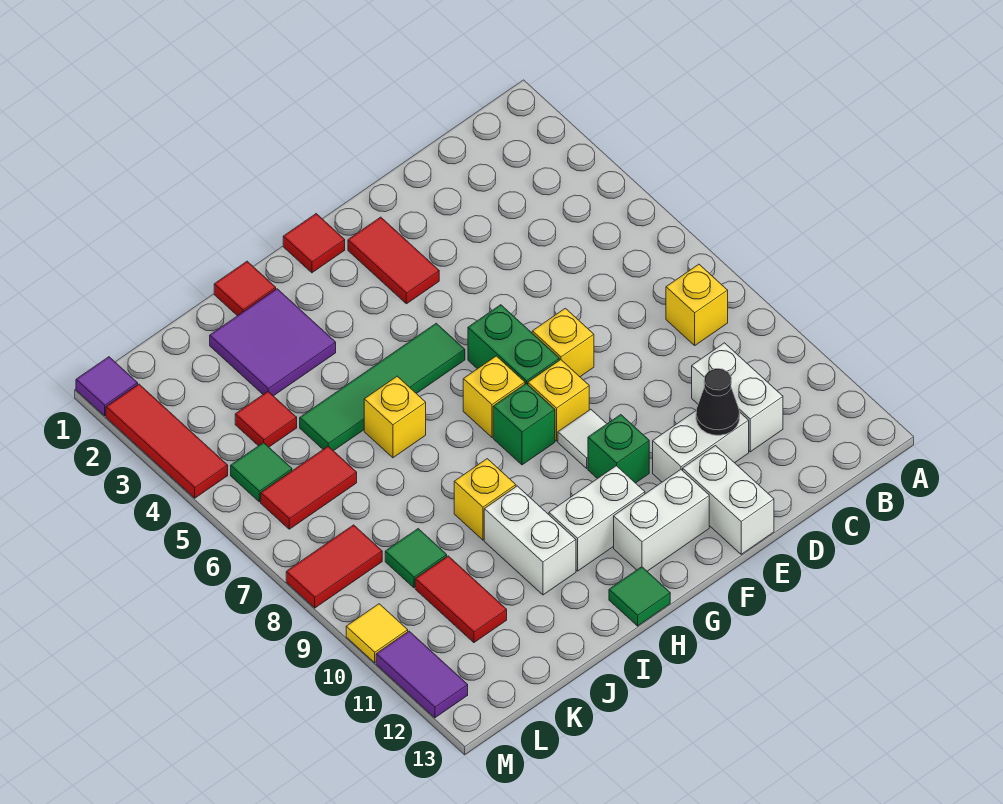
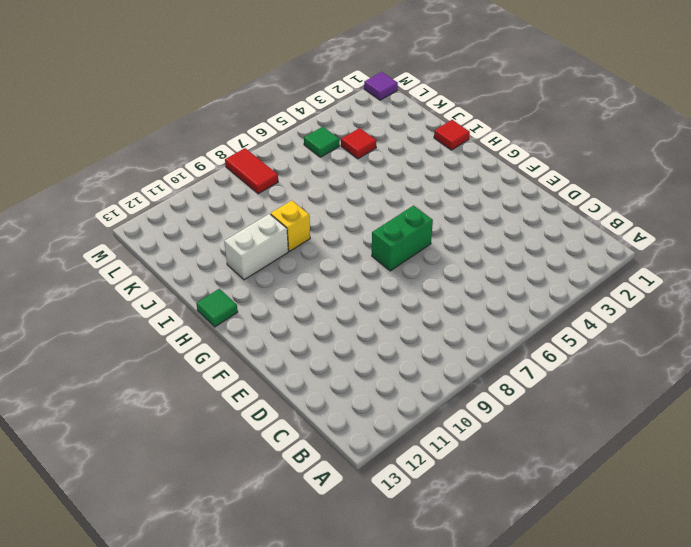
none -> yellow 1x1 brick [666,264,728,345]
none -> white 1x2 brick [692,343,783,452]
none -> white 1x2 brick [653,411,749,482]
none -> yellow 1x1 brick [532,308,594,377]

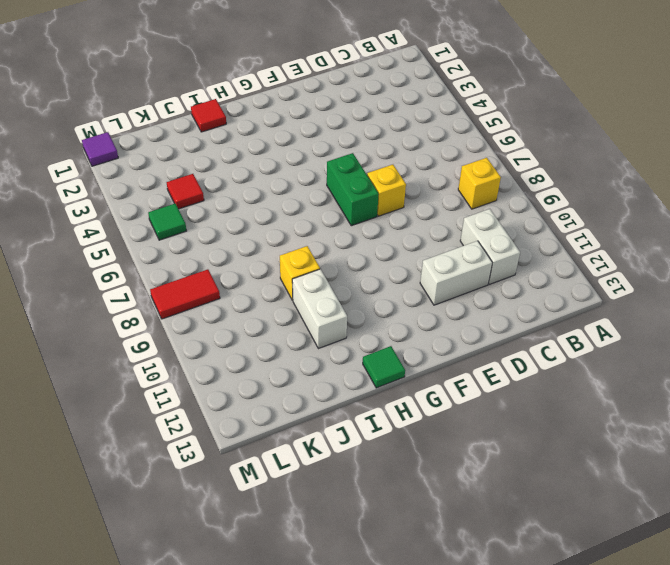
none -> white 1x2 brick [683,446,774,554]
none -> red 1x2 tile [348,217,439,304]
none -> yellow 1x1 brick [528,360,589,441]
none -> white 1x1 tile [558,409,607,468]

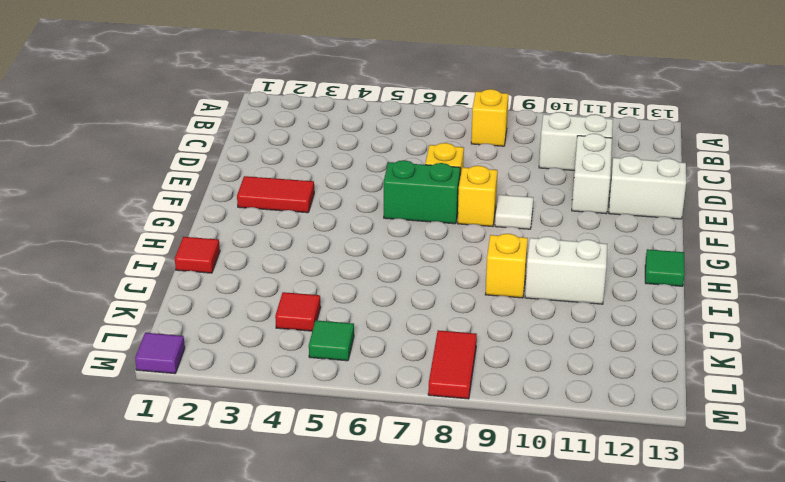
none -> green 1x1 brick [588,415,649,483]
none -> white 1x2 brick [614,470,709,571]
none -> red 1x1 tile [283,214,345,273]
none -> green 1x4 tile [300,323,465,451]

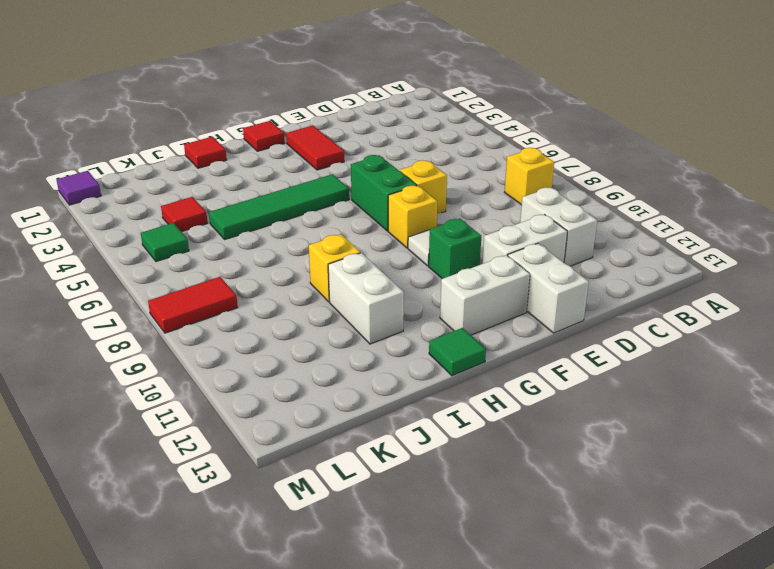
none -> yellow 1x1 brick [463,356,525,437]
none -> green 1x1 brick [493,383,555,465]
none -> white 1x2 brick [549,466,645,571]
none -> purple 2x2 tile [210,289,336,396]

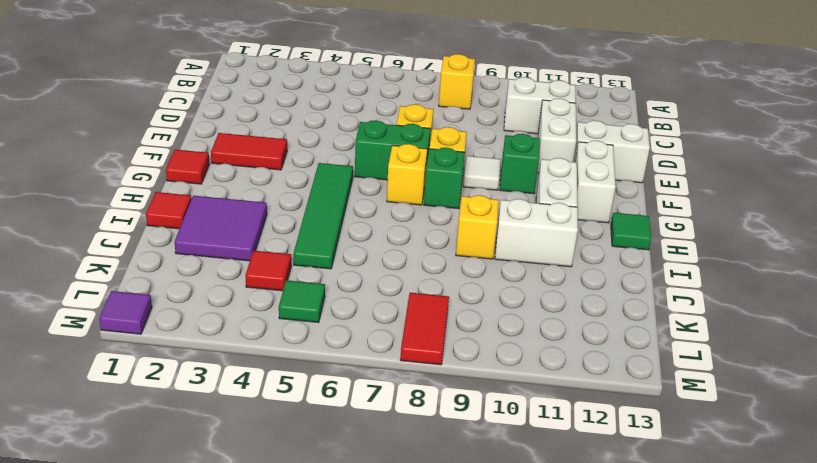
none -> yellow 1x1 brick [364,376,426,458]
none -> red 1x2 tile [261,446,357,529]
none -> green 1x1 tile [385,529,447,588]
none -> red 1x2 tile [415,556,507,643]

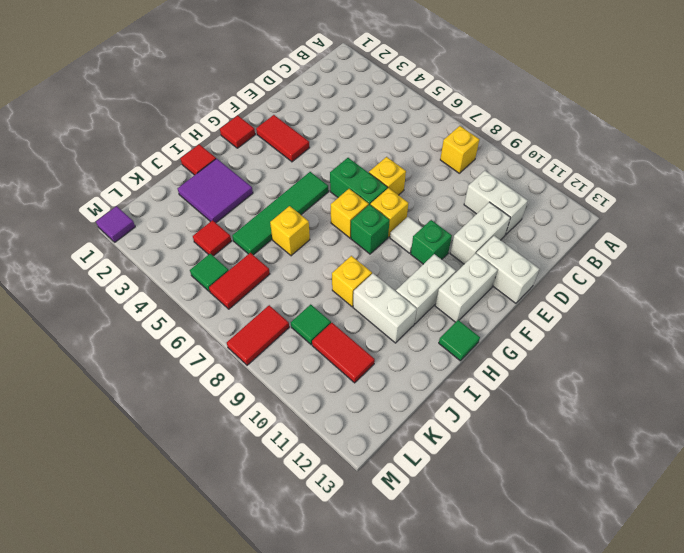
none -> red 1x3 tile [106,384,228,498]
none -> yellow 1x1 tile [346,604,408,663]
none -> purple 1x2 tile [376,631,468,718]
none -> black 1x1 cone [696,369,740,435]

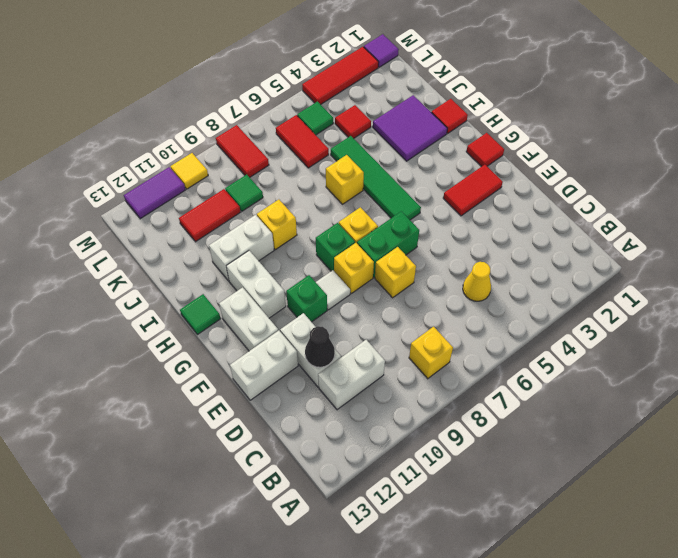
yellow 1x1 cone [463,262,491,301] -> none

